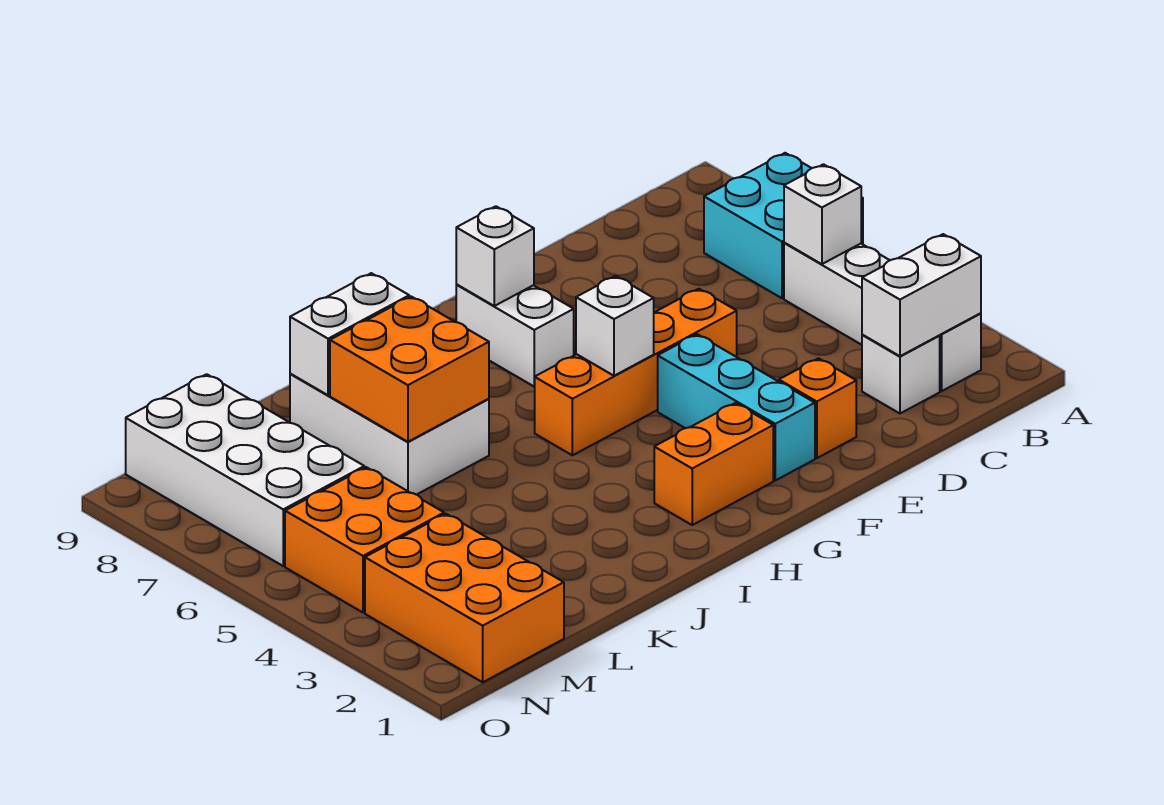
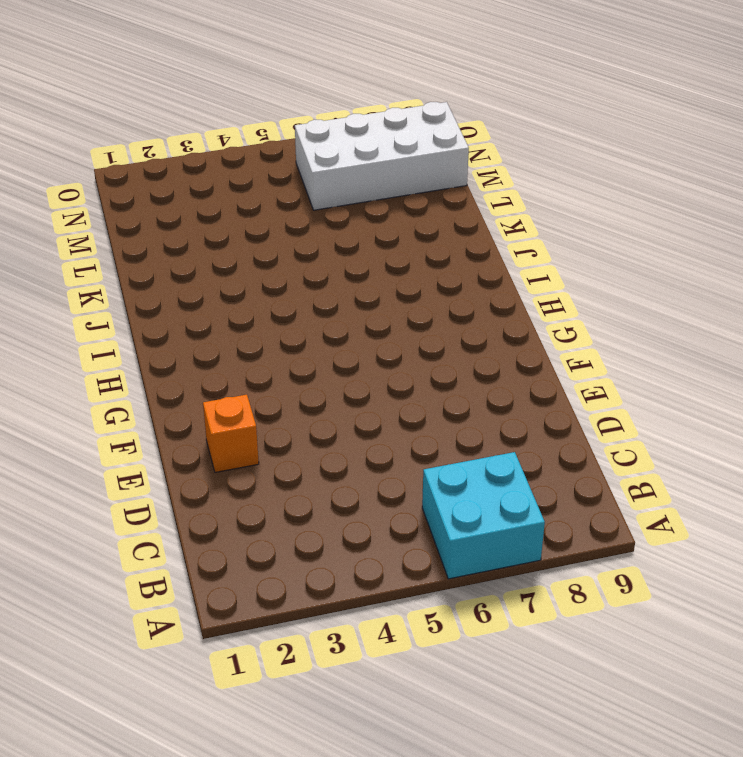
none -> white 1x4 brick [784,243,981,391]
none -> white 1x1 brick [862,335,940,413]
none -> orange 1x4 brick [534,289,737,455]

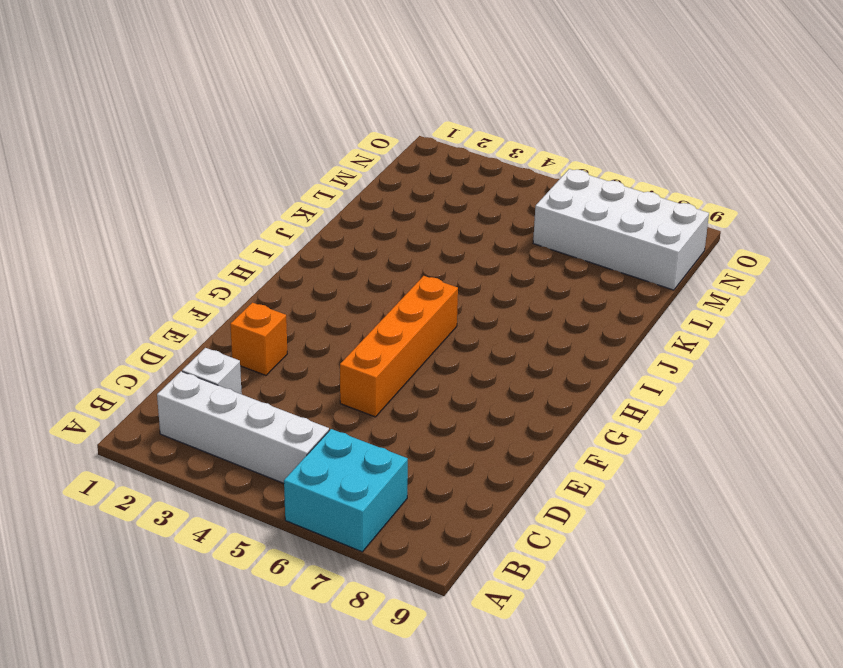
none -> cyan 1x3 brick [658,334,815,480]
none -> orange 1x2 brick [654,403,773,525]
none -> white 1x2 brick [456,285,574,386]

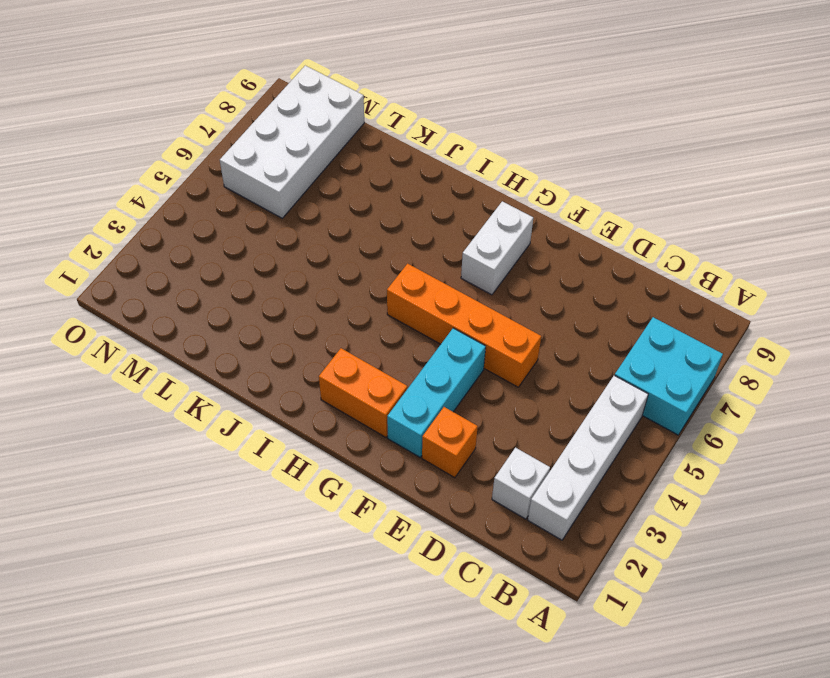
none -> white 2x3 brick [290,374,489,495]
none -> orange 2x3 brick [365,514,564,682]
none -> orange 2x2 brick [285,467,444,613]

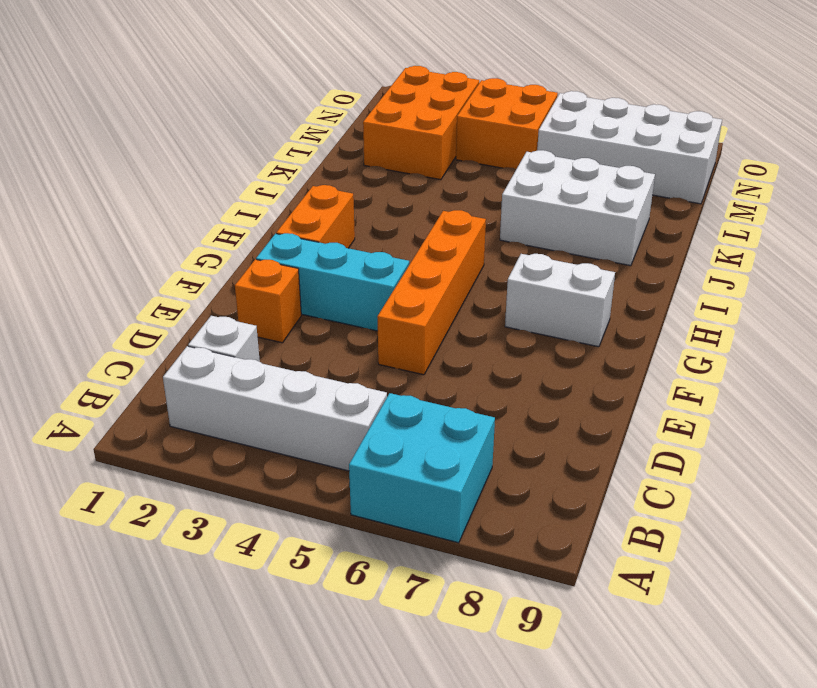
orange 2x3 brick [363,66,479,180] -> orange 2x3 brick turned to [365,514,564,682]
none -> white 1x2 brick [862,234,981,356]
none -> white 1x1 brick [784,164,861,264]
none -> white 1x1 brick [576,276,654,376]

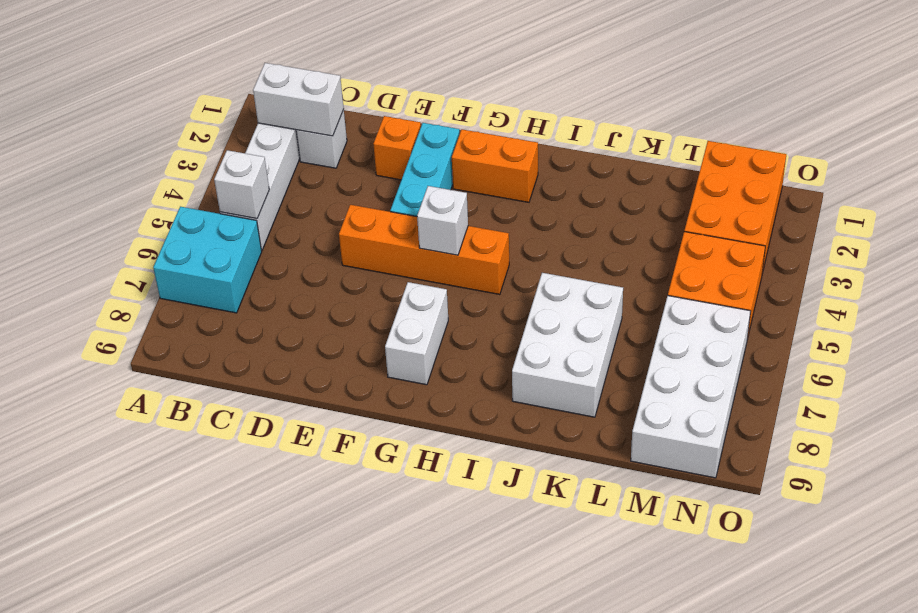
none -> white 1x1 brick [456,206,534,306]
none -> orange 2x2 brick [330,297,489,442]
none -> white 1x2 brick [290,273,409,395]

